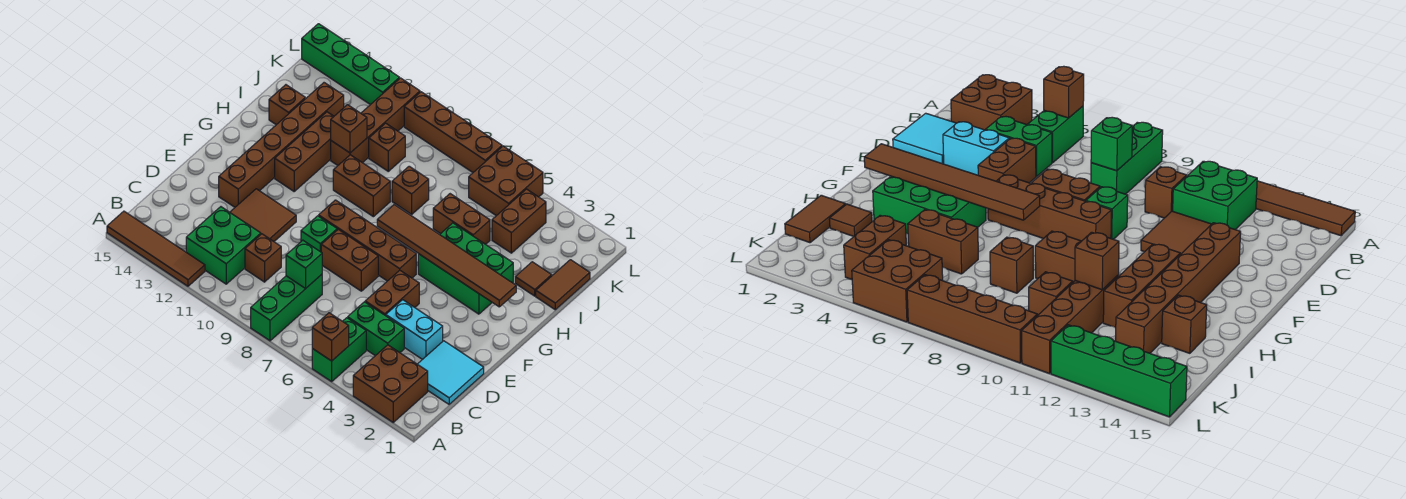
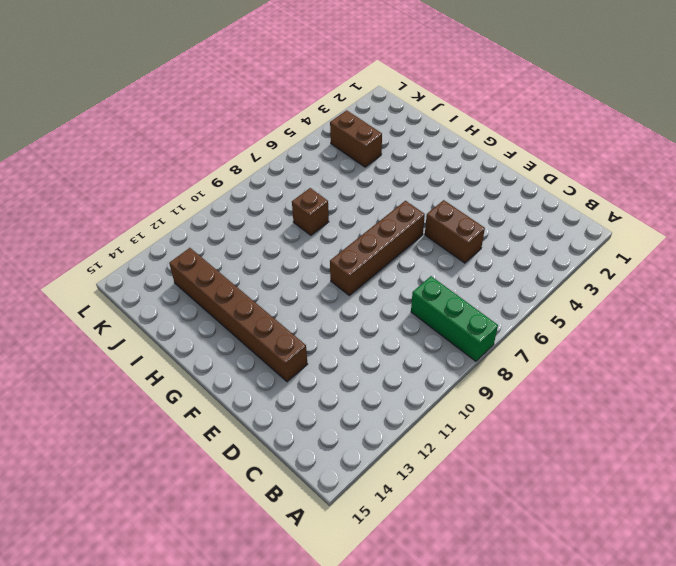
none -> brown 2x2 brick [353,345,428,422]
none -> green 1x2 brick [312,318,366,381]
none -> brown 1x4 tile [107,211,205,286]
none -> green 2x2 brick [186,207,261,284]

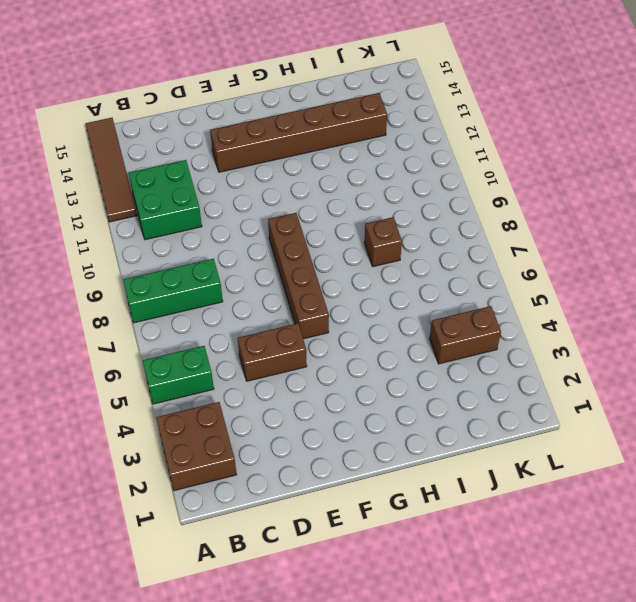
none -> cyan 2x2 tile [418,341,484,404]
none -> green 1x2 brick [348,302,404,356]
none -> brown 1x1 brick [245,234,281,282]
none -> cyan 1x2 brick [386,300,443,359]

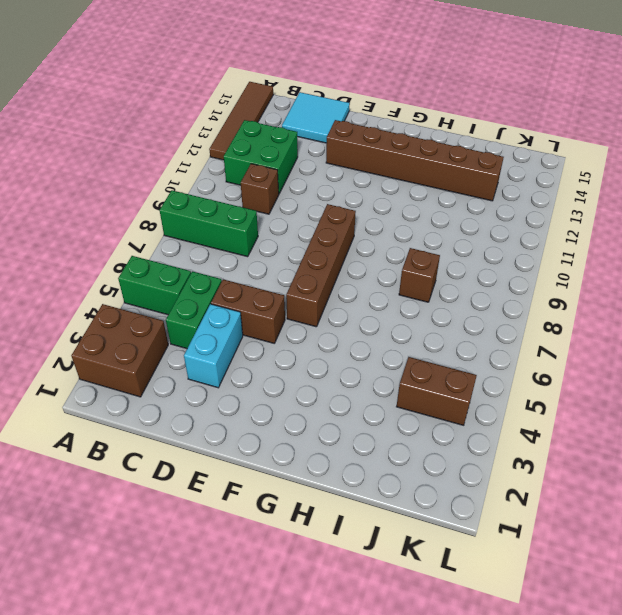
cyan 2x2 tile [282,92,350,143] -> cyan 2x2 tile moved to [418,341,484,404]
none -> brown 2x2 tile [230,189,296,241]
none -> brown 1x2 brick [321,229,378,291]
none -> green 1x1 brick [301,216,337,252]
none -> green 2x3 brick [418,223,513,314]

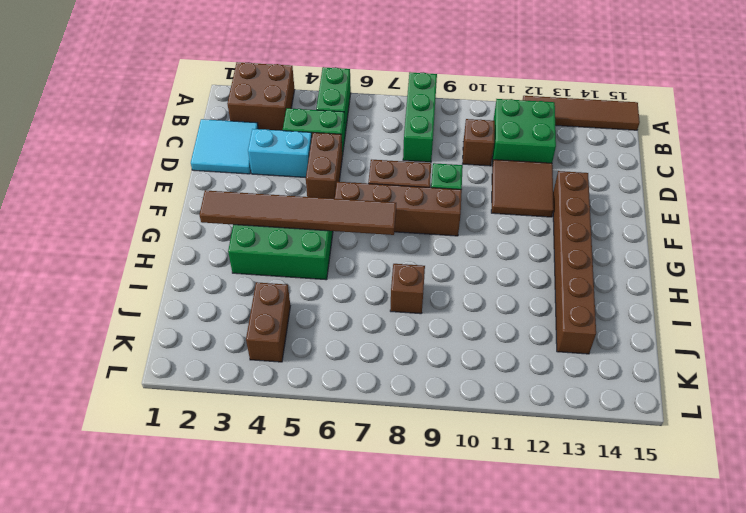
none -> brown 1x3 brick [275,112,334,191]
none -> brown 1x2 brick [333,155,390,217]
none -> brown 1x2 tile [536,260,590,310]
none -> brown 1x1 tile [515,262,552,296]

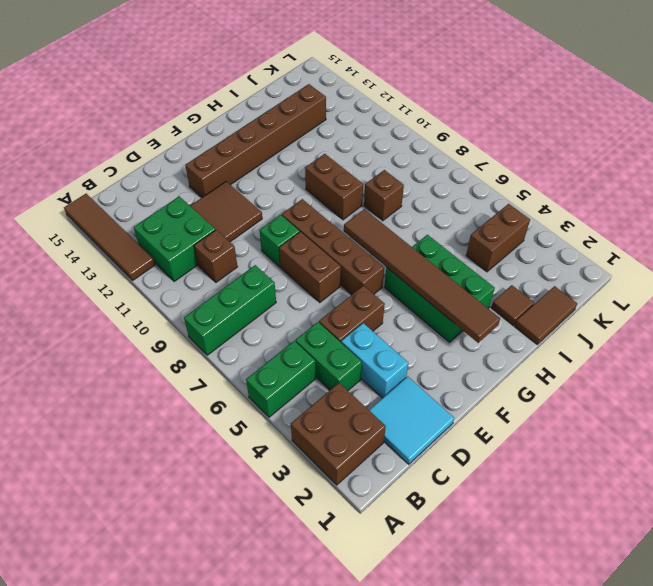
none -> brown 1x3 brick [275,112,334,191]
none -> brown 1x2 brick [433,194,490,244]
none -> brown 1x4 brick [331,78,420,165]
none -> brown 1x1 brick [269,85,305,125]

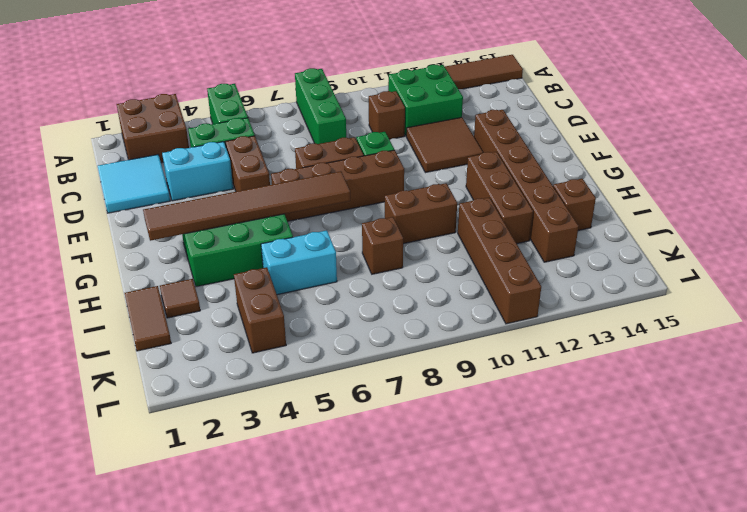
cyan 1x2 brick [261,230,337,295] -> brown 1x2 brick [433,194,490,244]
none -> brown 1x1 brick [369,123,405,171]
none -> brown 2x2 brick [469,146,543,216]
none -> brown 1x4 brick [404,92,502,172]
none -> green 1x4 brick [302,24,400,105]

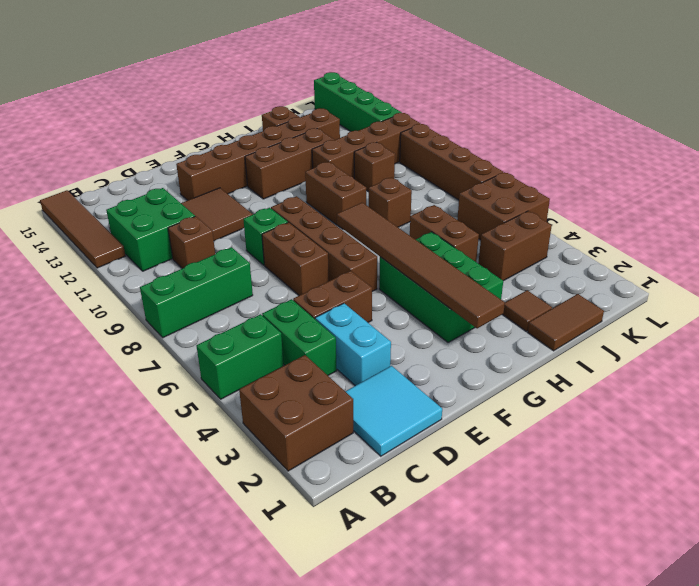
none -> brown 1x1 brick [312,313,349,361]
none -> green 1x1 brick [286,240,322,288]
none -> brown 1x1 brick [331,105,367,153]

